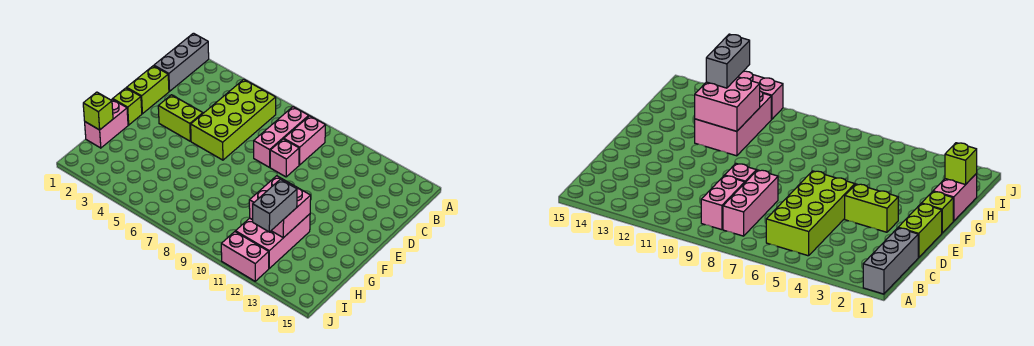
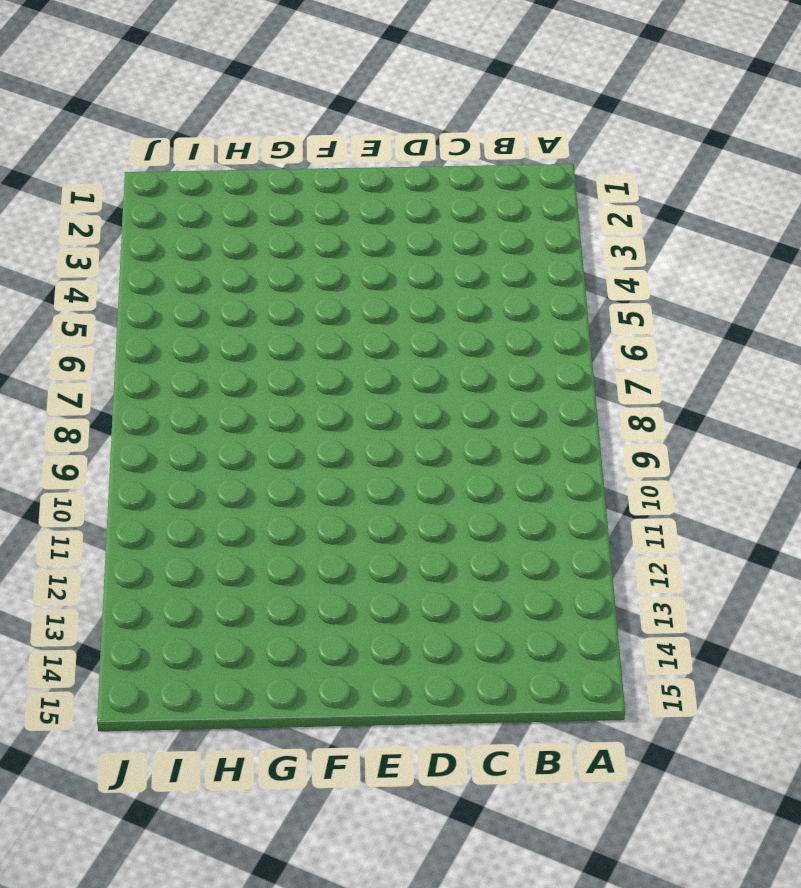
none -> grey 1x3 brick [154,33,209,91]
none -> lime 2x4 brick [191,80,276,160]
none -> pink 1x3 brick [254,107,309,167]

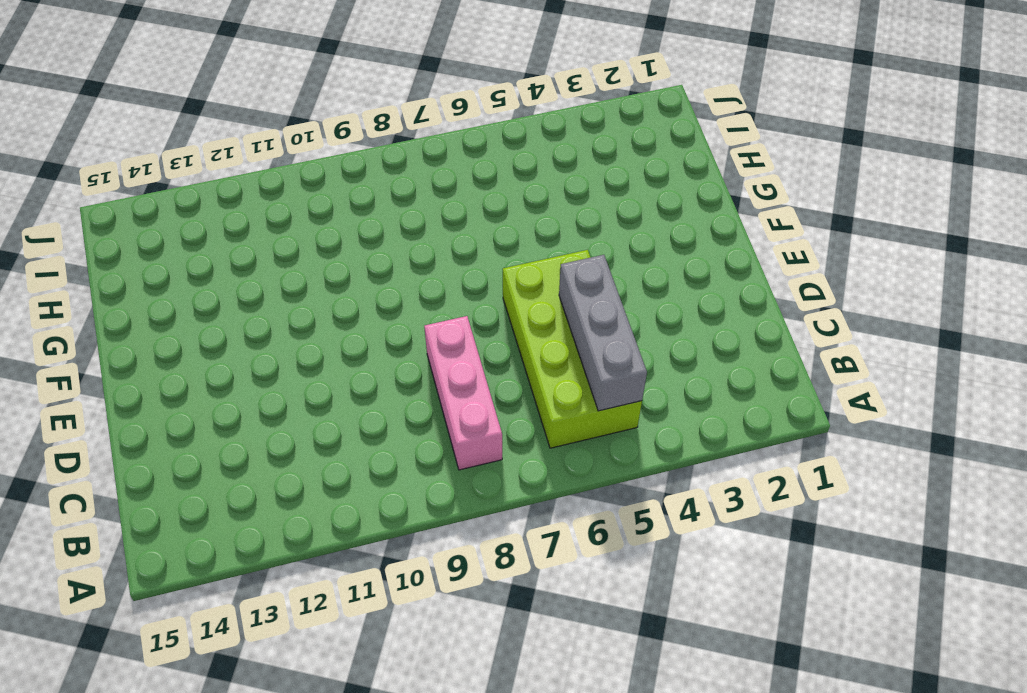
grey 1x3 brick [559,255,647,411] -> grey 1x3 brick moved to [154,33,209,91]
none -> pink 1x2 brick [284,116,326,165]
none -> lime 1x2 brick [127,66,169,114]
none -> pink 1x1 brick [270,139,299,177]

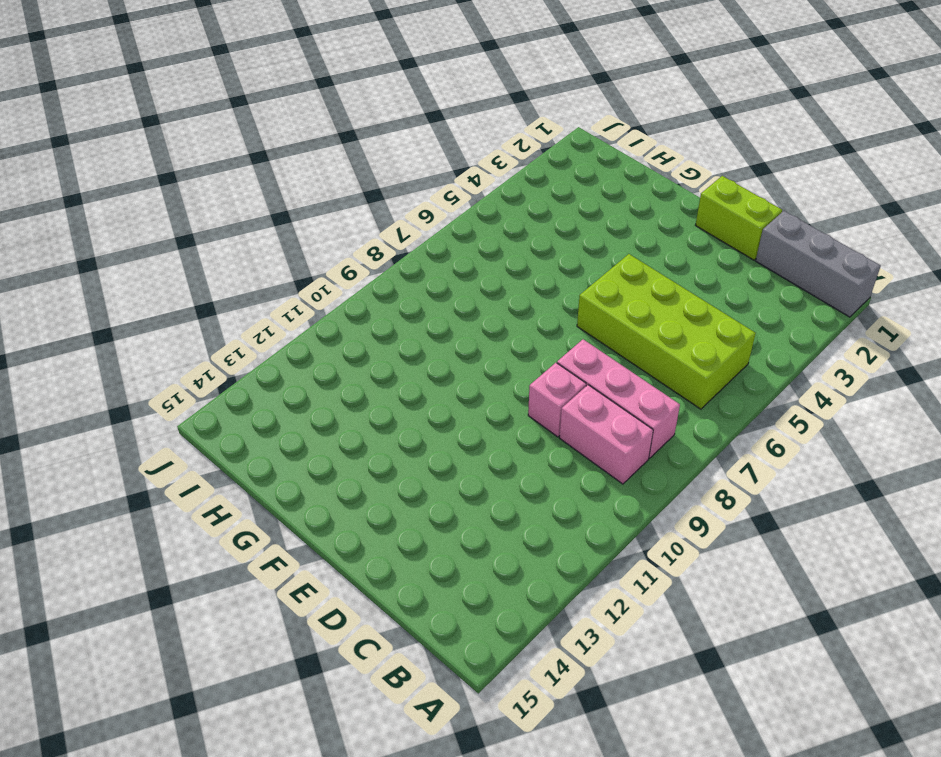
none -> lime 1x2 brick [158,95,203,141]
none -> lime 1x1 brick [113,88,142,125]
none -> pink 1x2 brick [85,99,128,148]

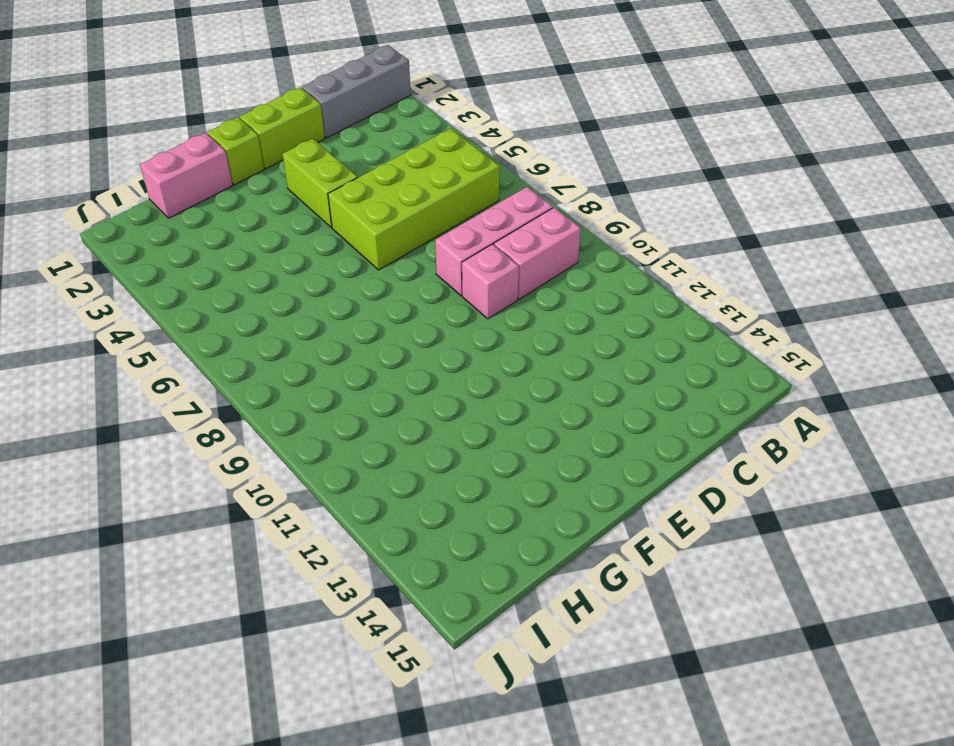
none -> pink 2x3 brick [236,214,310,268]
none -> pink 1x2 brick [221,232,269,281]
none -> pink 2x2 brick [249,176,311,238]

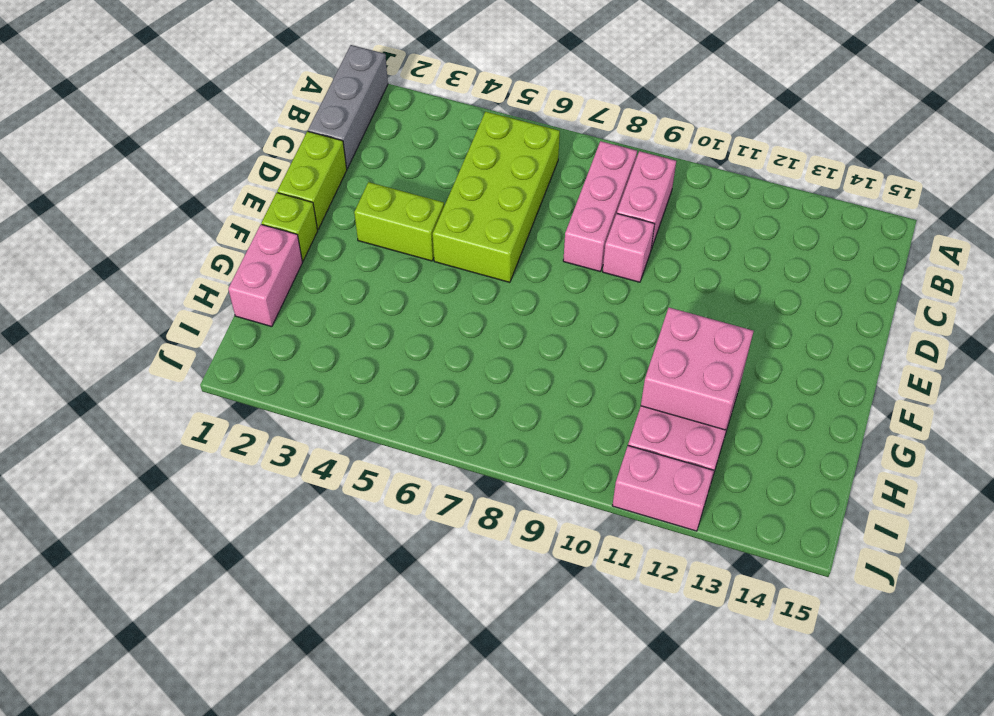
none -> lime 1x1 brick [83,92,113,130]
none -> grey 1x2 brick [253,179,297,232]

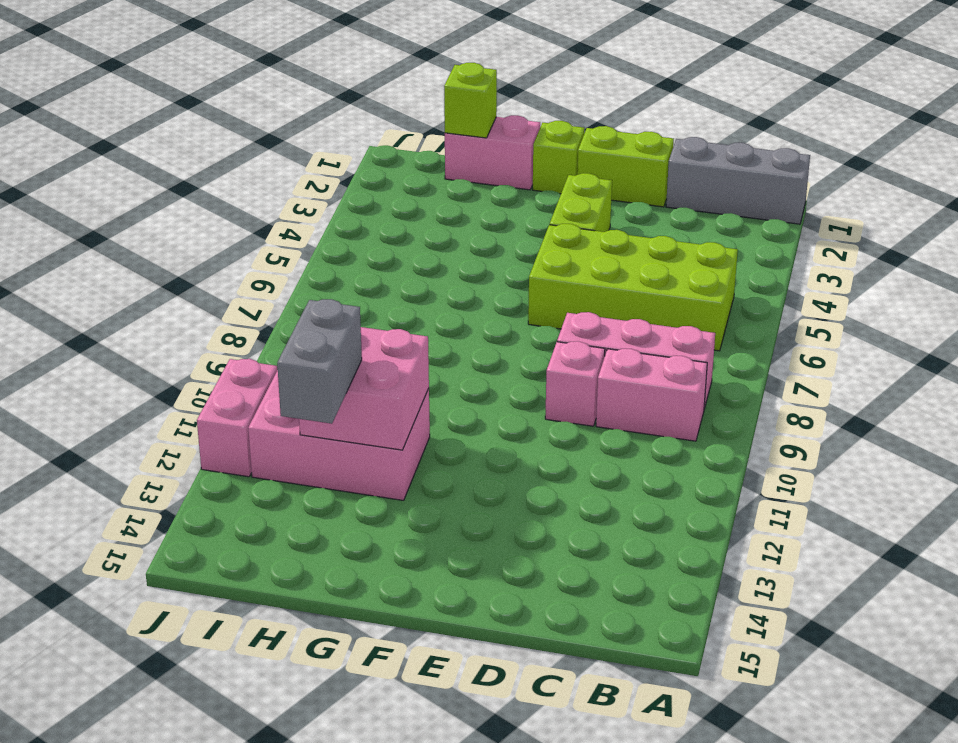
grey 1x2 brick [277,299,362,424] -> grey 1x2 brick turned to [253,179,297,232]

